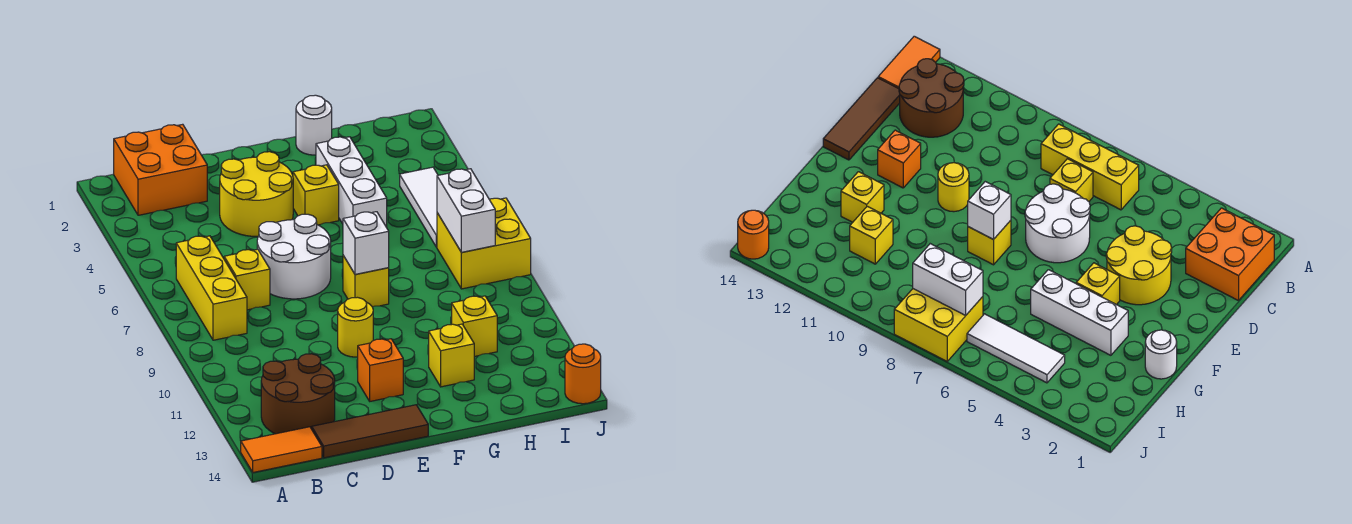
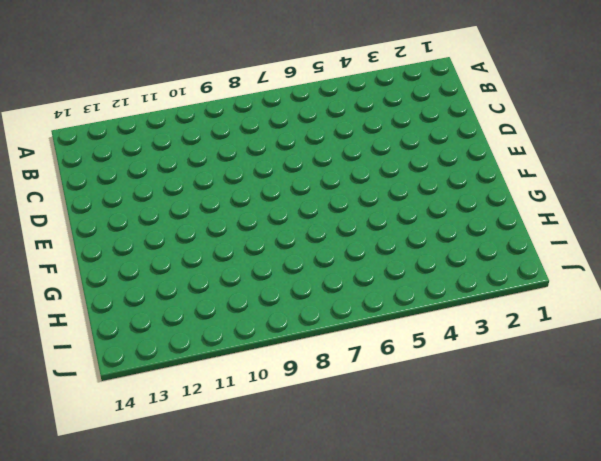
none -> orange 1x2 tile [241,427,322,472]
none -> orange 2x2 brick [114,124,207,215]
none -> yellow 1x3 brick [176,236,247,340]

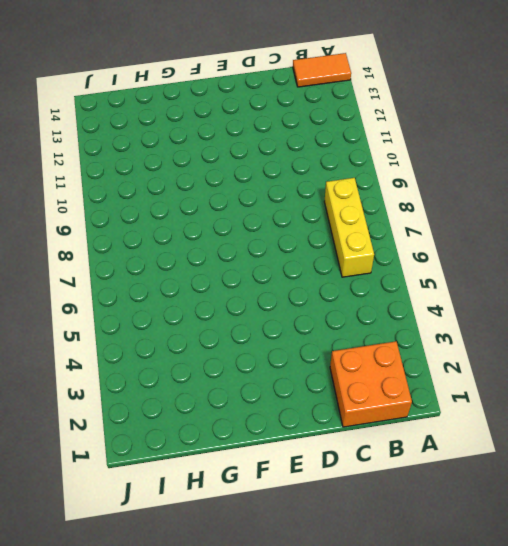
none -> brown 2x2 round brick [261,354,335,434]
none -> yellow 1x1 brick [224,249,270,310]
none -> brown 1x3 tile [312,405,428,458]

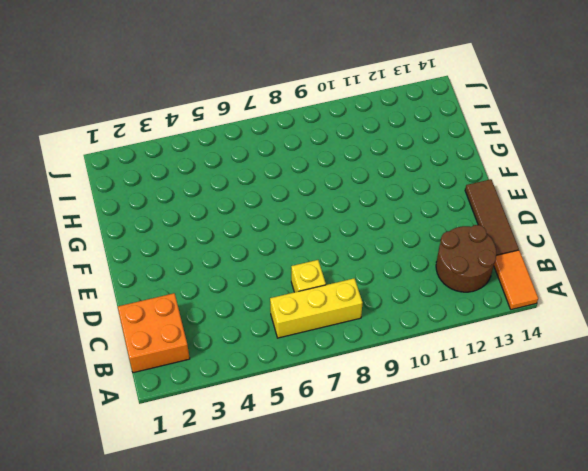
none -> yellow 2x2 round brick [220,152,293,237]
none -> white 2x2 round brick [257,214,331,299]
none -> yellow 1x1 round brick [338,297,373,357]

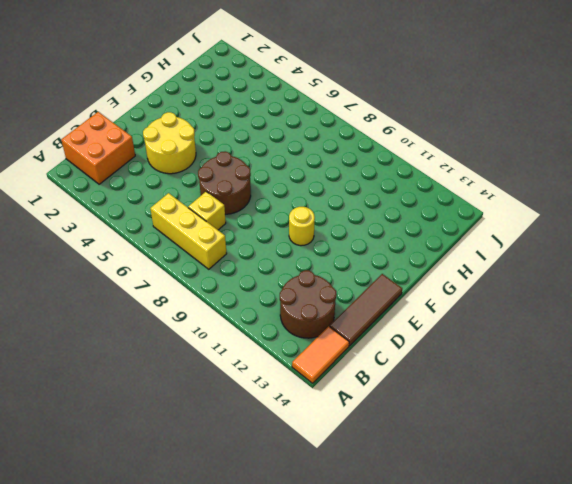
brown 2x2 round brick [198,151,251,214] -> white 2x2 round brick [257,214,331,299]
none -> orange 1x1 brick [358,339,403,401]
none -> yellow 1x1 brick [293,165,339,225]
none -> yellow 1x1 brick [343,256,389,307]

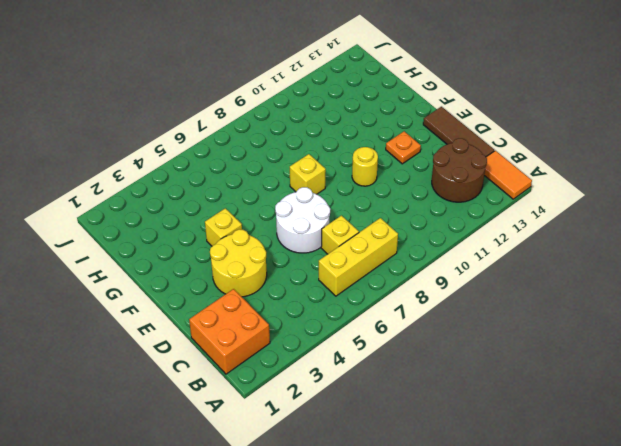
orange 1x1 plate [386,131,421,164] -> orange 1x1 brick [358,339,403,401]
none -> white 1x1 round brick [296,95,332,155]
none -> white 1x3 brick [316,137,387,227]
none -> yellow 1x1 brick [429,324,474,387]

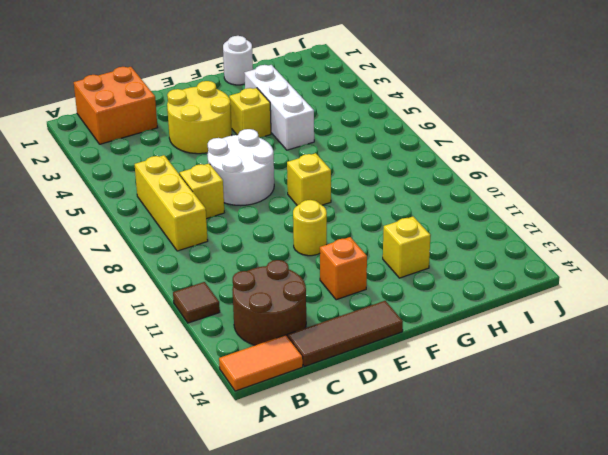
brown 1x1 tile [173,282,220,323] -> none
none -> yellow 1x1 brick [452,296,497,357]
none -> white 1x3 tile [400,167,438,247]
none -> yellow 2x2 brick [437,198,531,289]

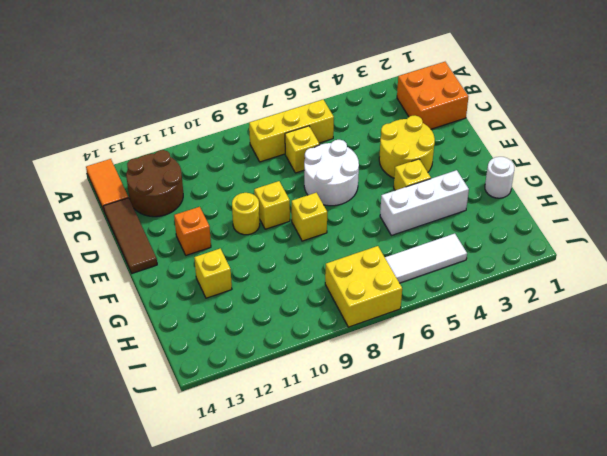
yellow 1x1 brick [254,181,290,229] -> yellow 1x1 brick moved to [452,296,497,357]
none -> orange 1x1 round brick [565,344,601,404]
none -> white 1x1 brick [343,212,389,274]
none -> white 1x2 brick [437,169,495,252]

